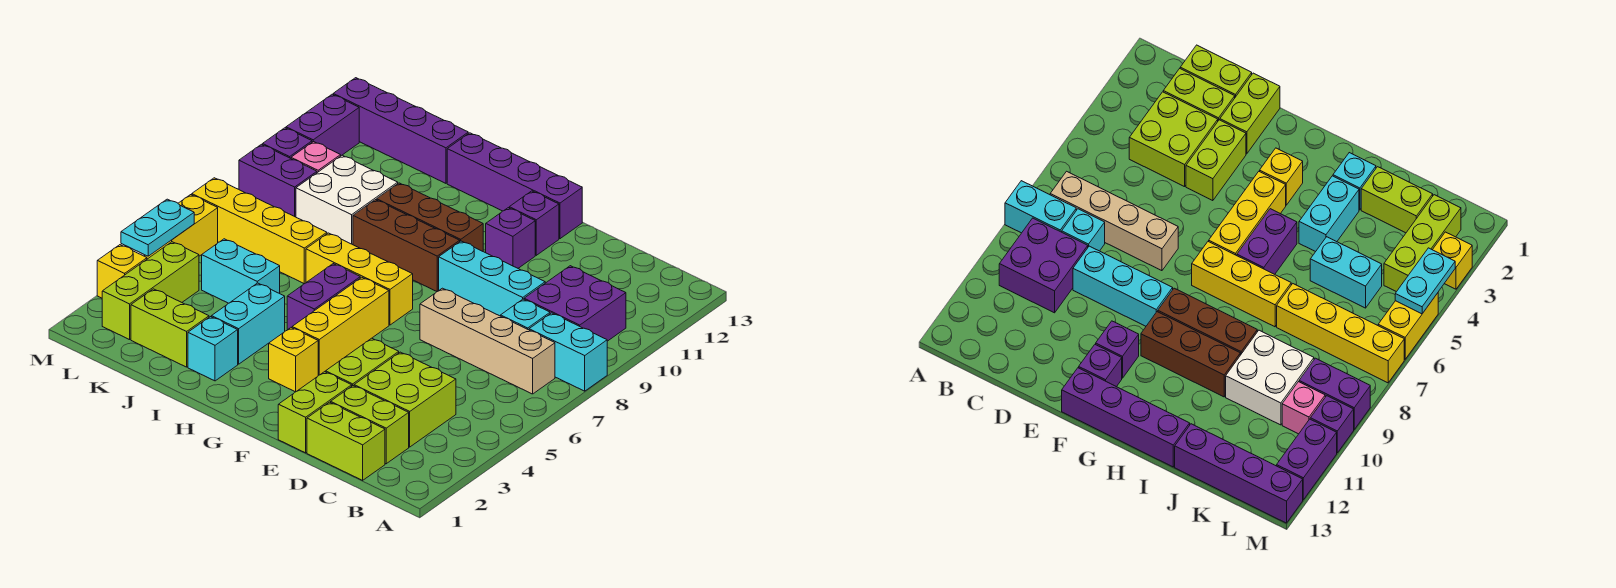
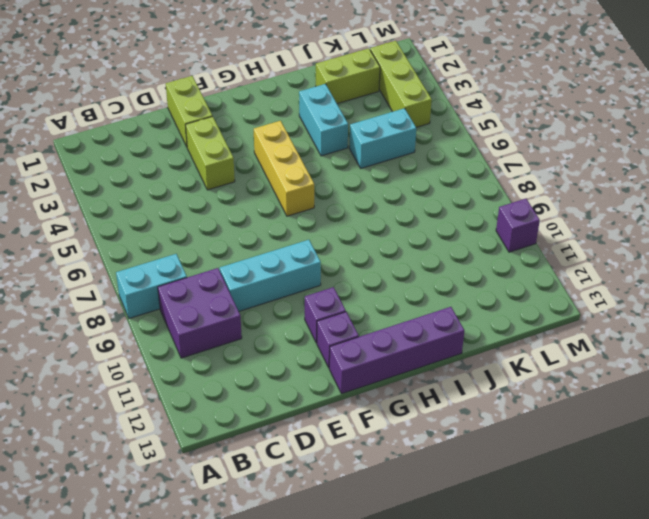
none -> tan 1x4 brick [420,288,555,394]
none -> lime 1x2 brick [307,402,385,480]
none -> lime 1x2 brick [331,386,409,464]
none -> lime 2x2 brick [354,352,456,447]

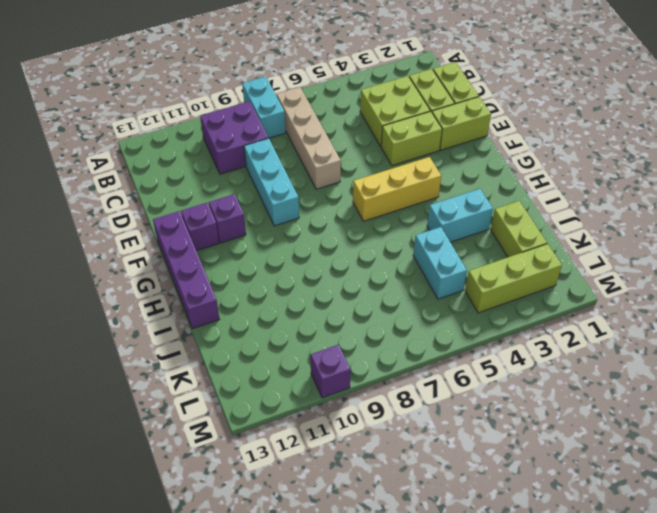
none -> cyan 1x1 brick [501,299,550,330]
none -> yellow 1x1 brick [269,328,318,392]
none -> yellow 1x3 brick [306,233,413,325]
none -> brown 1x3 brick [353,200,460,291]

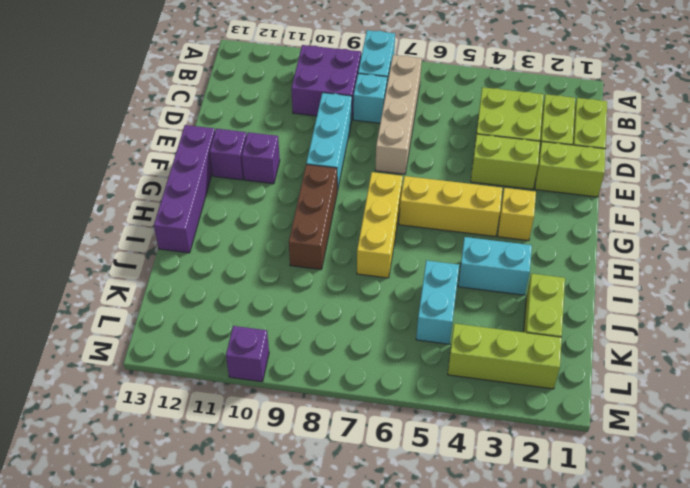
none -> brown 1x3 brick [377,183,483,251]
none -> purple 1x2 brick [287,264,360,330]
none -> cyan 1x1 brick [188,317,238,381]
none -> yellow 1x4 brick [192,178,327,284]

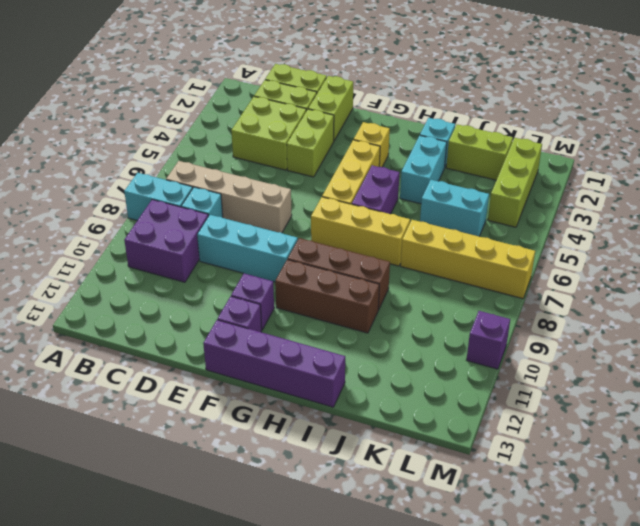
none -> white 2x2 brick [296,155,398,245]
none -> purple 1x4 brick [333,78,468,183]
none -> purple 1x2 brick [239,144,317,217]
none -> pink 1x1 brick [291,141,341,173]

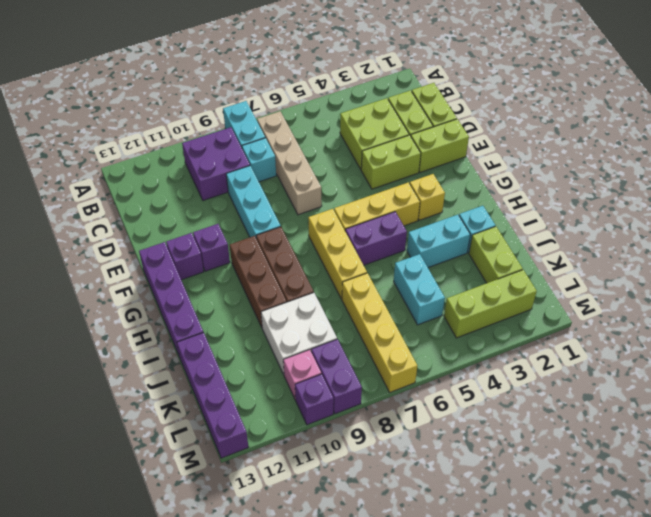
none -> yellow 1x1 brick [97,245,147,298]
none -> yellow 1x2 brick [145,195,218,259]
none -> purple 1x2 brick [286,94,359,156]
none -> cyan 1x2 plate [121,199,194,256]

